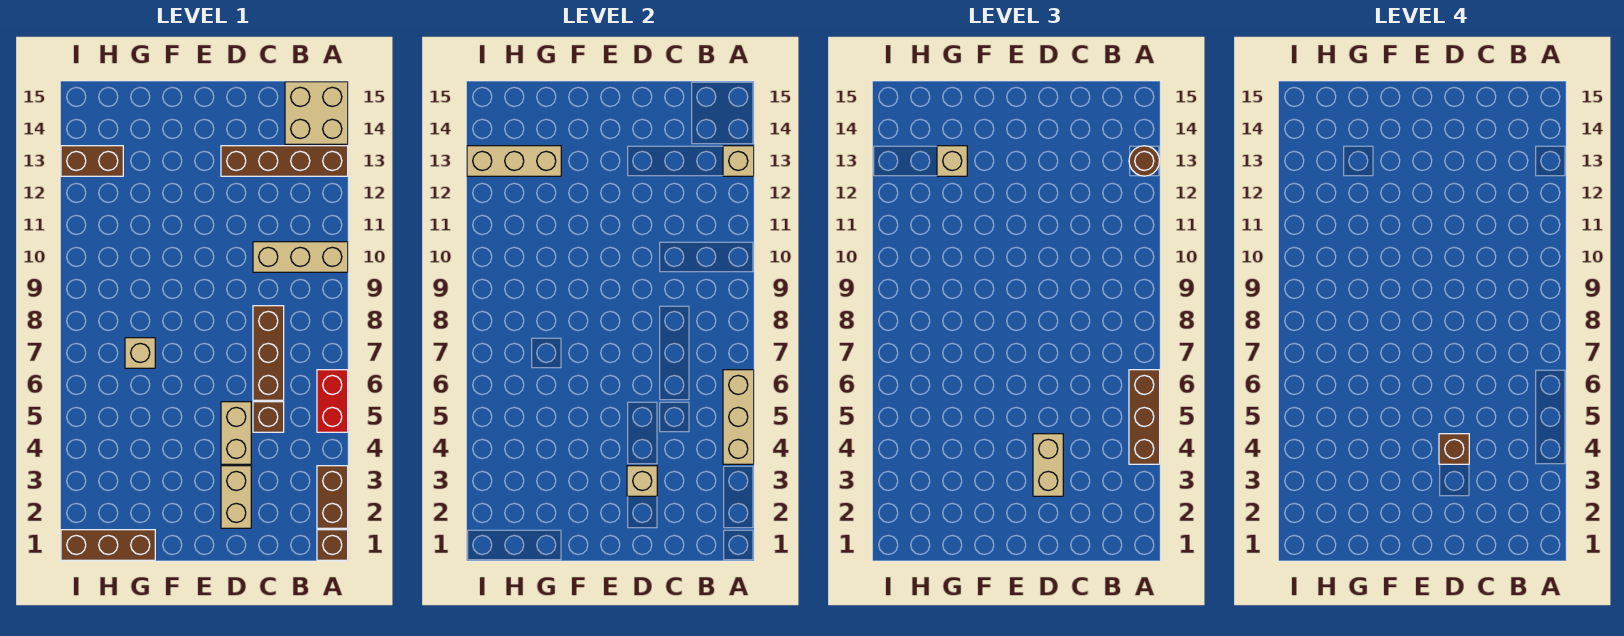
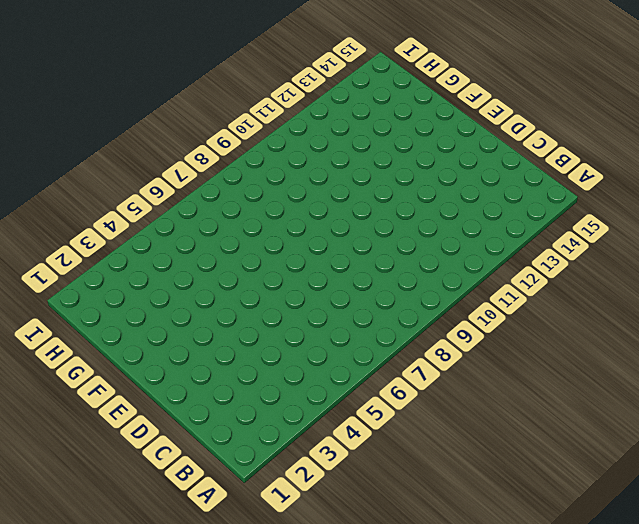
none -> brown 1x1 brick [317,530,348,560]
none -> brown 1x2 brick [317,466,348,528]
none -> red 1x2 brick [317,370,348,432]

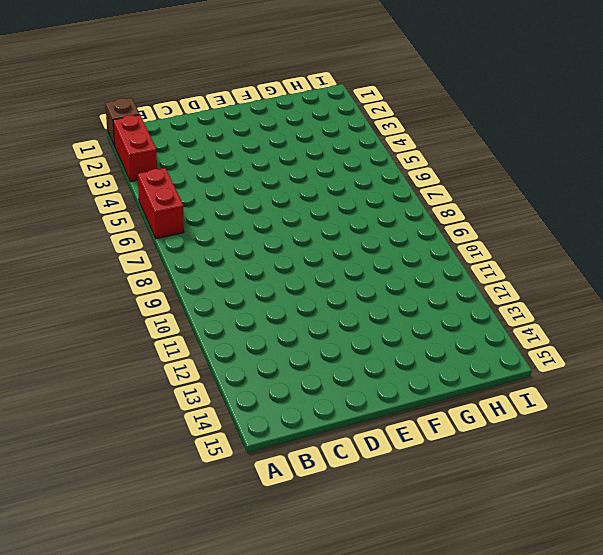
red 1x2 brick [113,115,157,182] -> brown 1x2 brick [317,466,348,528]
none -> tan 1x3 brick [253,242,348,272]
none -> brown 1x4 brick [221,146,348,176]
none -> tan 2x2 brick [285,82,348,144]

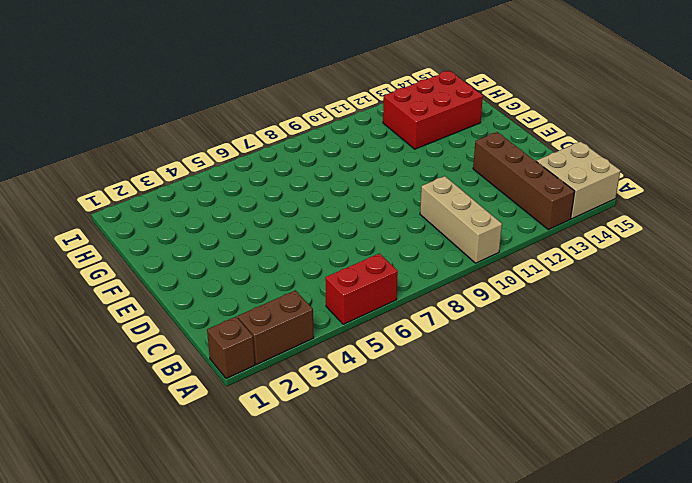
red 2x3 brick [383,71,483,149] -> brown 1x2 brick [61,146,123,176]
none -> brown 1x1 brick [253,402,284,432]
none -> brown 1x3 brick [253,306,284,400]
none -> tan 1x2 brick [221,466,251,528]

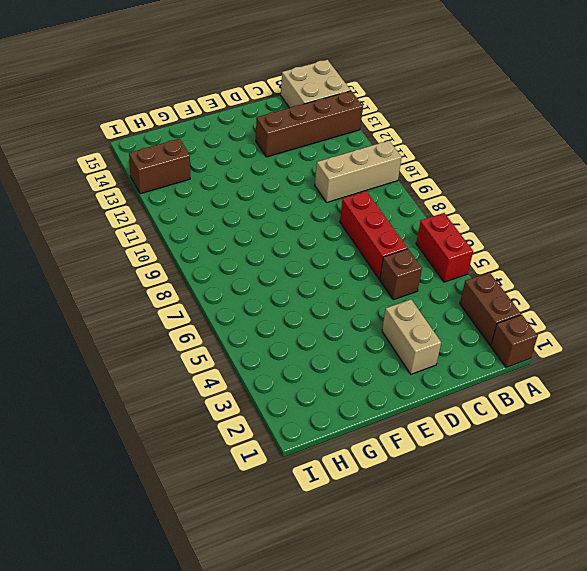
red 1x3 brick [340,191,407,279] -> brown 1x3 brick [253,306,284,400]
none -> tan 1x2 brick [221,402,251,464]
none -> brown 1x3 brick [61,530,155,560]
none -> tan 1x1 brick [125,338,155,368]

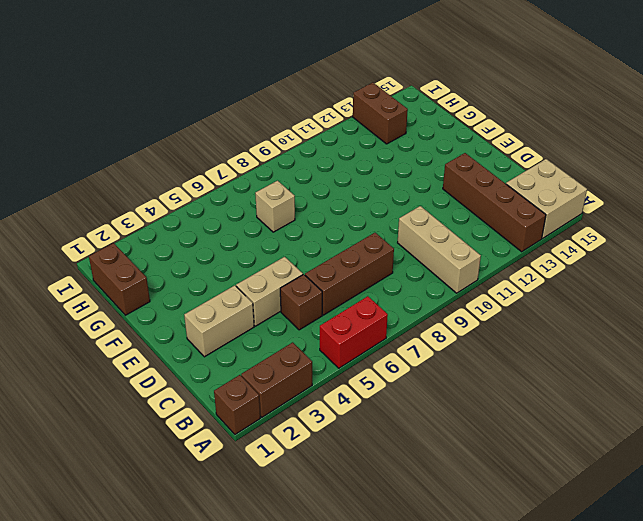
brown 1x2 brick [89,243,150,315] -> brown 1x3 brick [61,530,155,560]
none -> tan 1x3 brick [723,370,754,464]
none -> tan 1x1 brick [723,146,754,176]
none -> tan 1x1 brick [627,466,657,496]

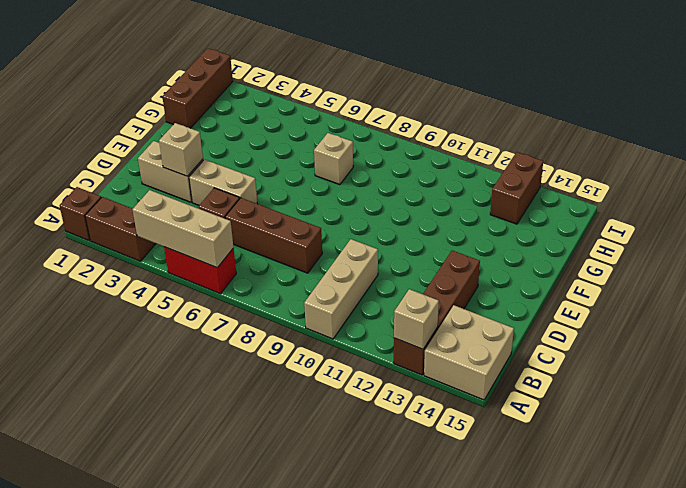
none -> tan 1x3 brick [467,146,561,176]
none -> brown 1x3 brick [1129,370,1160,464]
none -> brown 1x1 round brick [1129,146,1159,176]

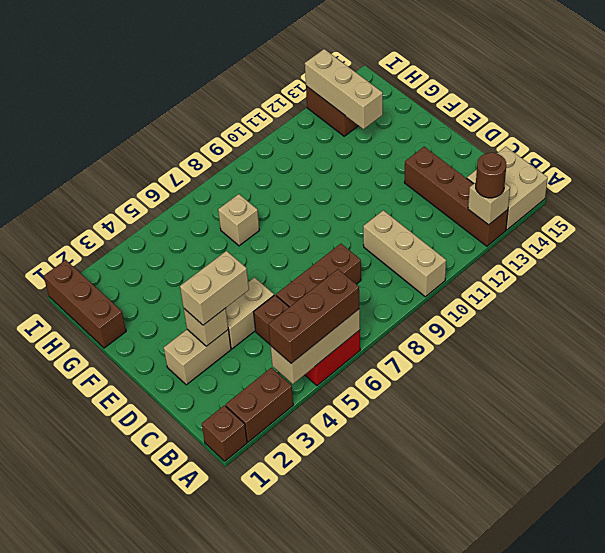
none -> tan 1x1 brick [937,146,967,176]
none -> brown 1x1 brick [1439,434,1469,464]

